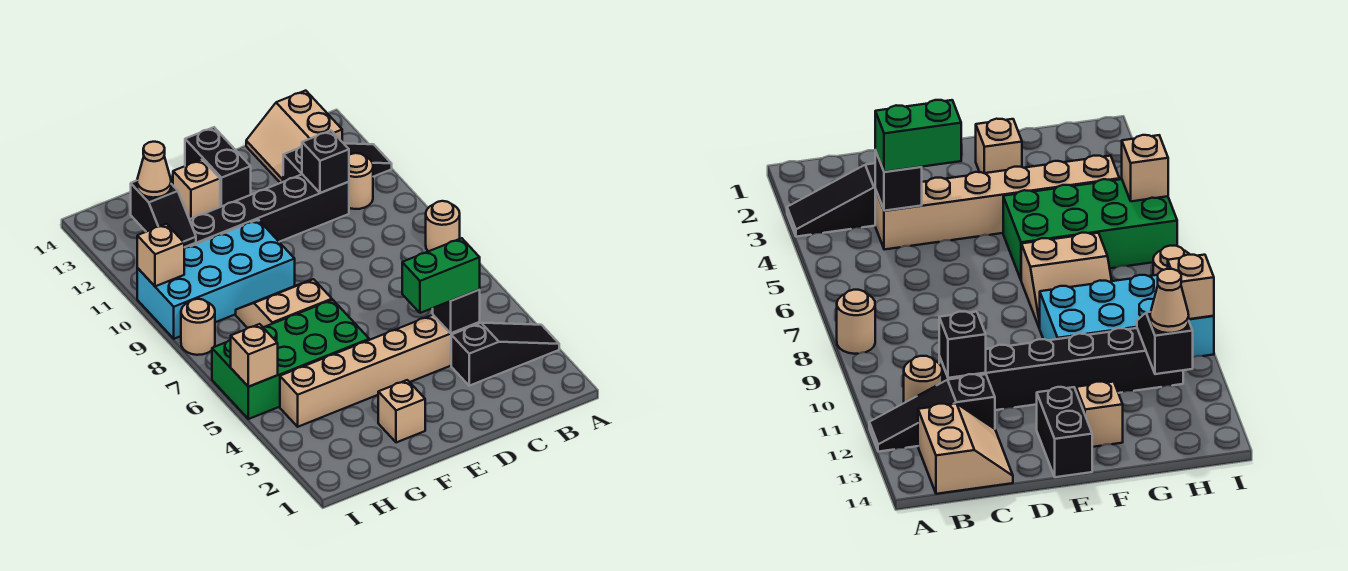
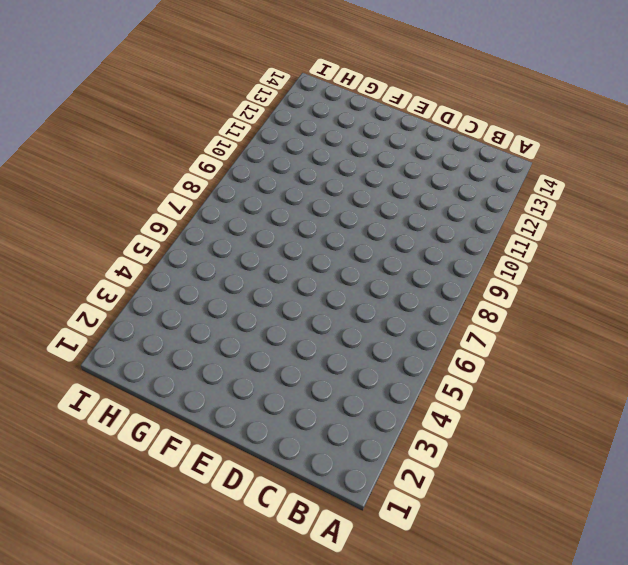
none -> black 1x3 slope [451,323,559,386]
none -> tan 1x1 round brick [426,201,460,251]
none -> black 1x3 slope [283,143,392,182]

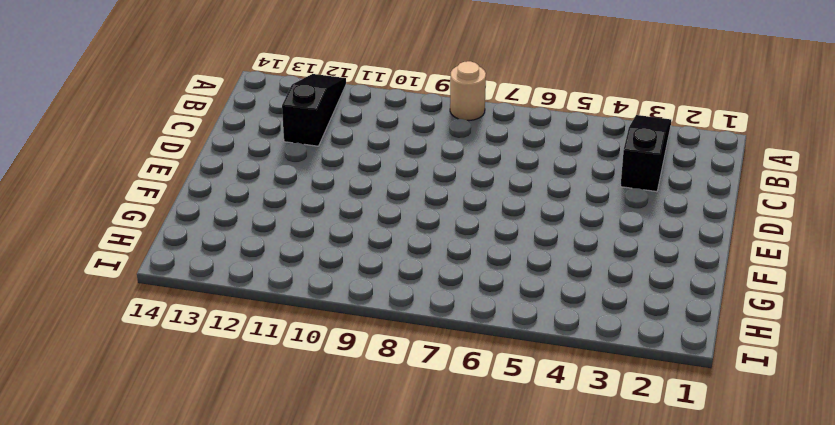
none -> tan 1x1 round brick [349,153,373,209]
none -> tan 2x2 slope [246,91,342,183]
none -> tan 1x6 brick [280,315,480,427]

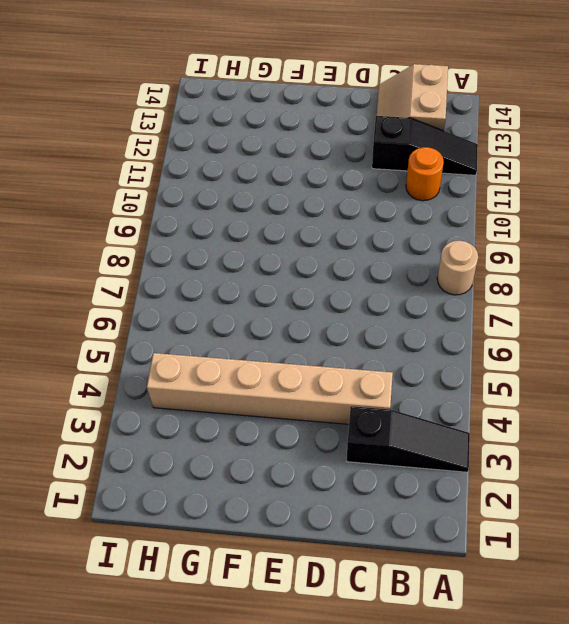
orange 1x1 round brick [406,147,444,201] -> tan 1x1 round brick [349,153,373,209]
none -> black 1x6 brick [184,174,349,248]
none -> black 1x2 brick [185,127,251,207]
none -> tan 1x1 brick [378,380,425,443]

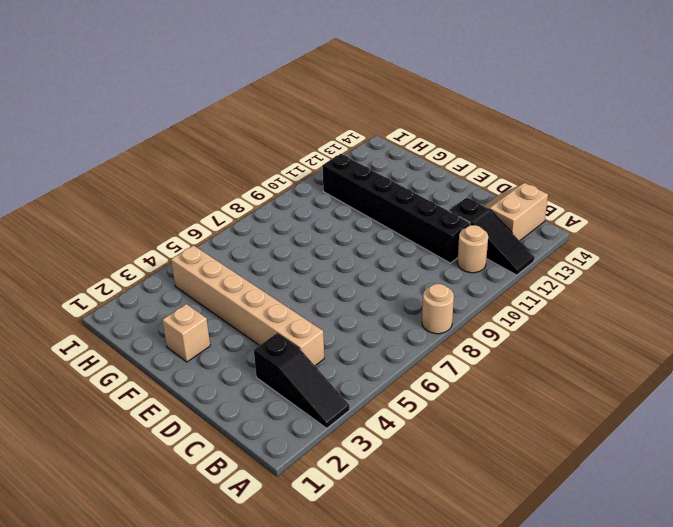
none -> black 1x2 brick [185,127,251,207]
none -> green 2x4 brick [212,300,369,419]
none -> tan 2x2 slope [236,279,332,328]

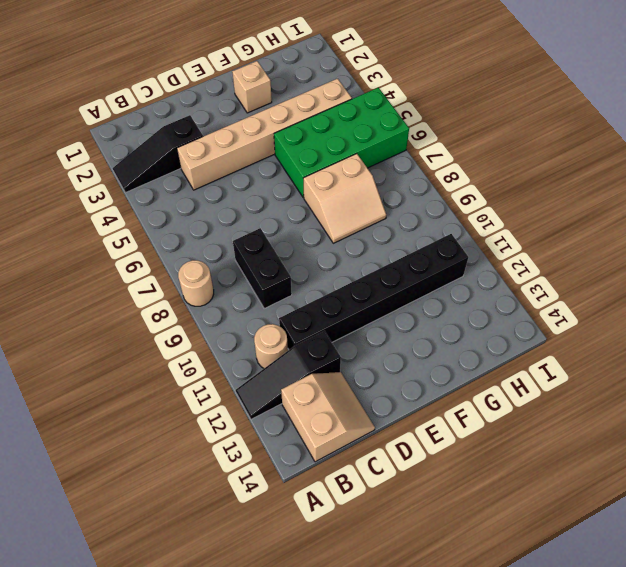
black 1x2 brick [233,228,292,308] -> black 1x2 brick moved to [185,127,251,207]
none -> cyan 2x4 brick [137,220,295,339]
none -> tan 1x1 brick [173,160,220,219]
none -> tan 1x1 round brick [181,299,215,355]

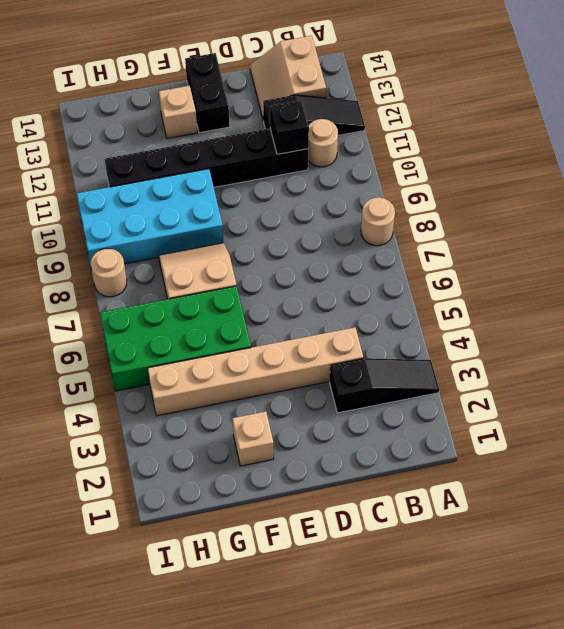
none -> black 1x1 brick [433,290,480,333]
none -> black 1x2 slope [131,181,196,247]
none -> tan 1x1 brick [231,324,278,387]

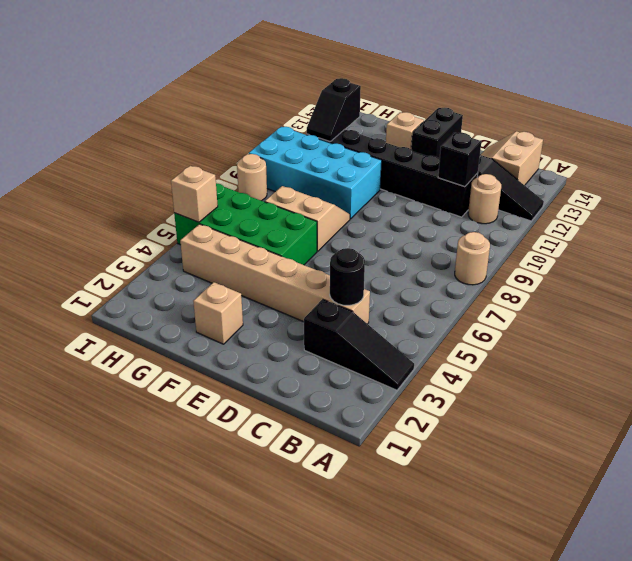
black 1x1 round brick [330,248,365,305] -> black 1x1 brick [433,290,480,333]
none -> tan 1x1 brick [137,224,184,286]
none -> green 1x2 brick [402,238,480,313]
none -> tan 1x1 cone [137,142,171,198]

